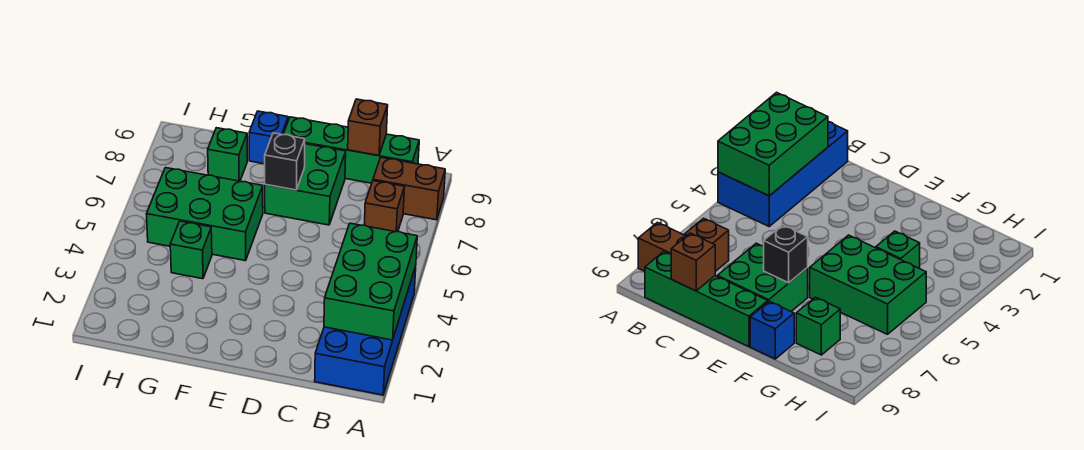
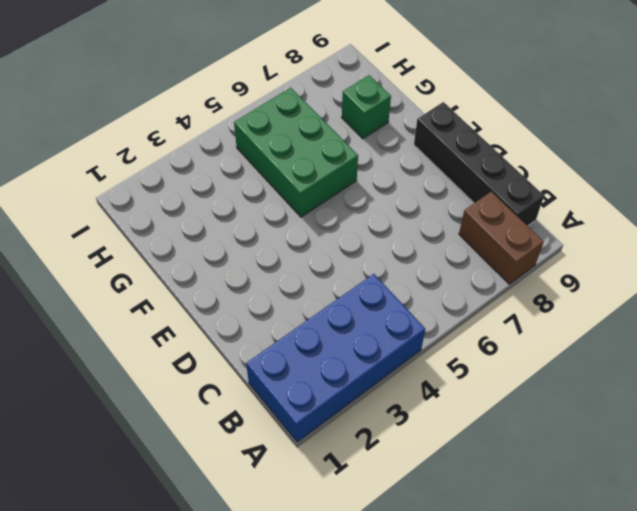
black 1x4 brick [414,102,544,226] -> green 1x4 brick [283,117,419,183]
none -> brown 1x1 brick [364,181,405,232]
none -> green 2x2 brick [265,144,346,225]
none -> blue 1x1 brick [249,111,288,164]

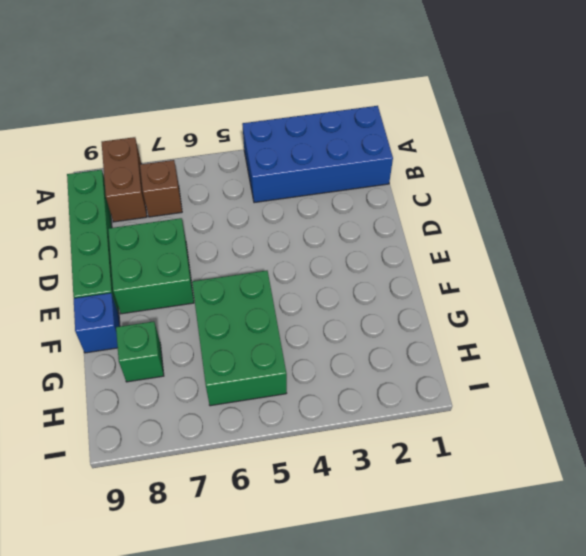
none -> green 1x1 brick [170,221,212,279]
none -> green 2x3 brick [324,223,417,340]
none -> brown 1x1 brick [348,99,388,156]

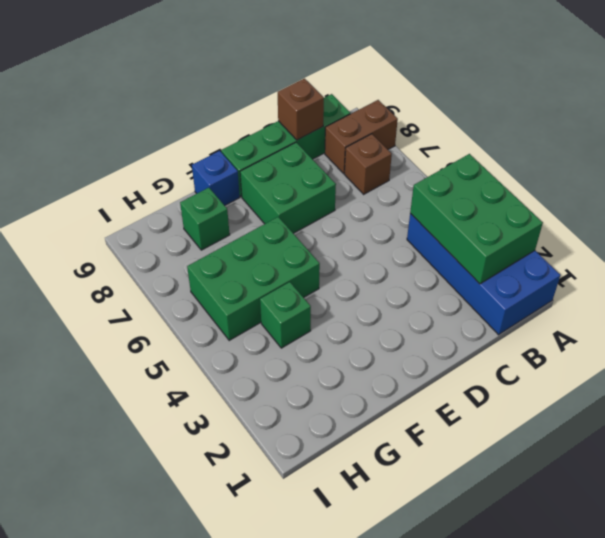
none -> black 1x1 brick [265,133,305,190]

